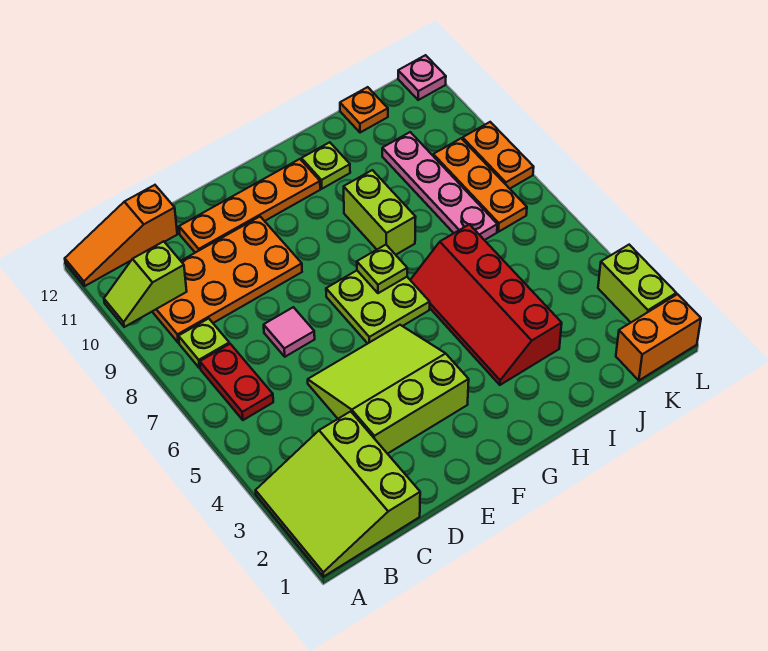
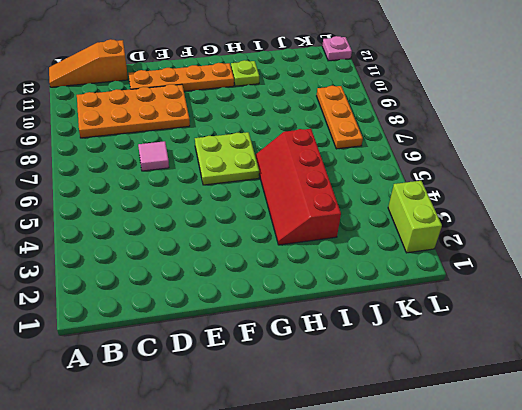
none -> lime 3x3 slope [256,411,420,577]
none -> red 1x2 plate [200,344,273,420]
none -> lime 1x1 plate [179,319,229,368]

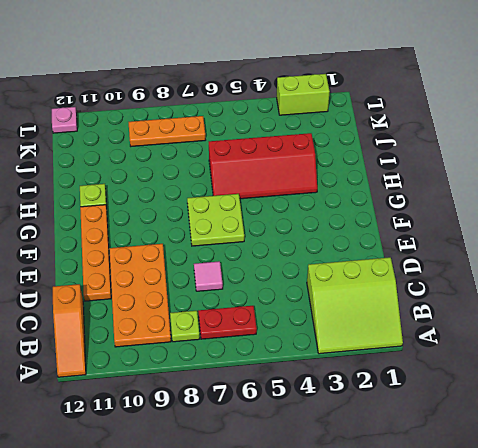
none -> lime 3x3 slope [308,325,469,454]
none -> lime 1x2 brick [344,170,416,255]
none -> pink 1x4 plate [382,132,497,240]

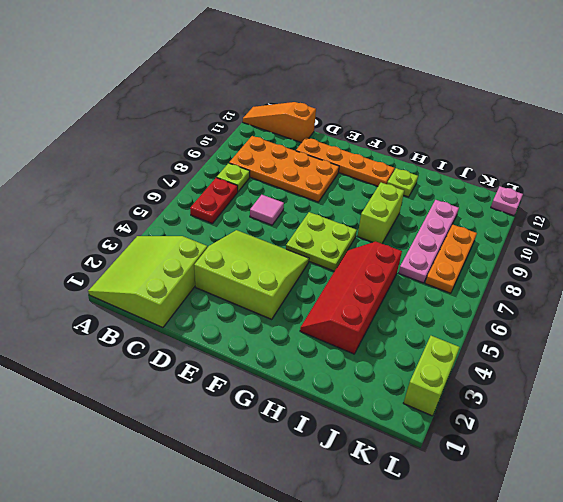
none -> orange 1x1 plate [340,87,388,133]
none -> orange 1x2 brick [616,294,701,380]
none -> orange 1x2 plate [463,122,534,189]

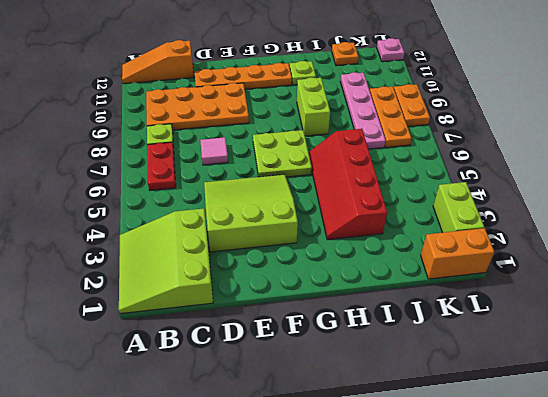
none -> lime 1x2 slope [104,241,187,327]
none -> lime 1x1 plate [357,245,407,293]

